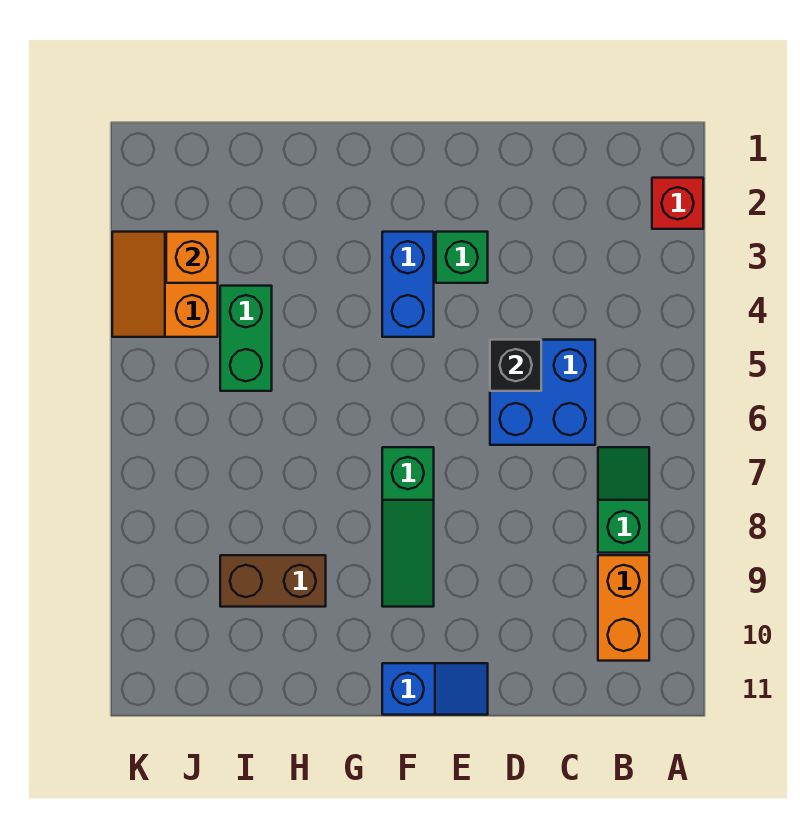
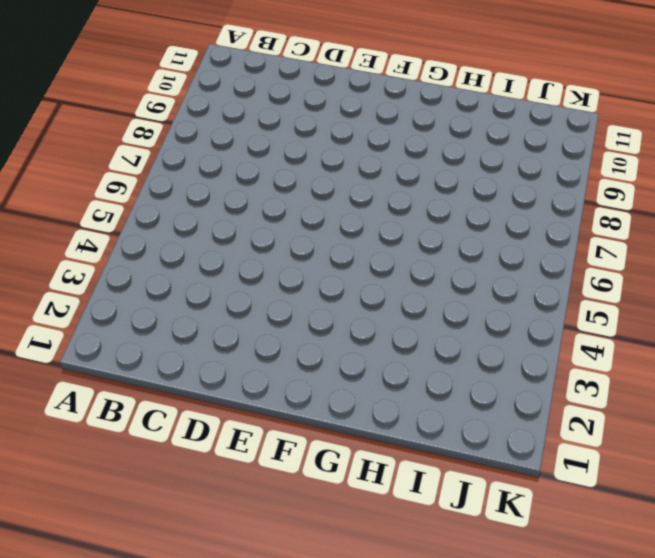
none -> red 1x1 brick [652,178,703,229]
none -> green 1x2 slope [598,447,649,553]
none -> orange 1x2 brick [598,555,649,661]

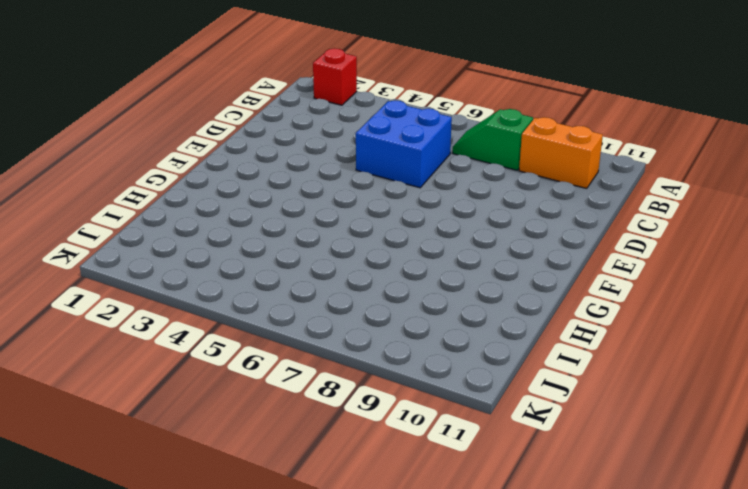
none -> green 1x1 brick [436,232,488,283]
none -> blue 1x2 slope [382,663,488,715]
none -> blue 1x2 brick [382,232,434,337]

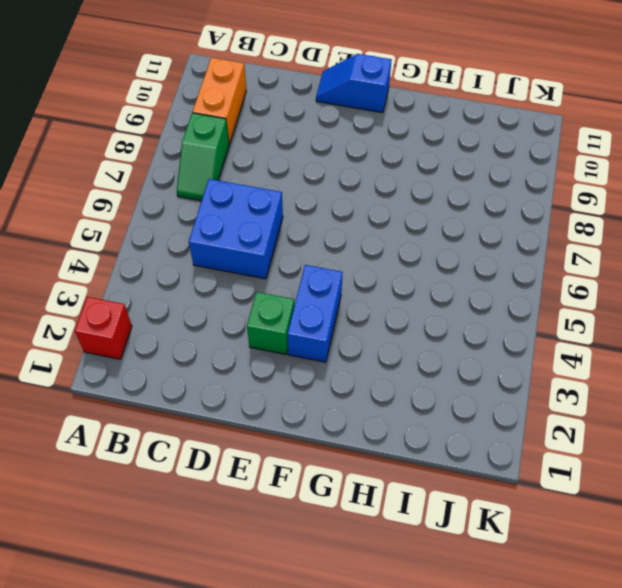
none -> green 1x3 slope [382,447,434,607]
none -> brown 1x2 brick [220,555,326,607]
none -> green 1x2 brick [220,286,272,391]

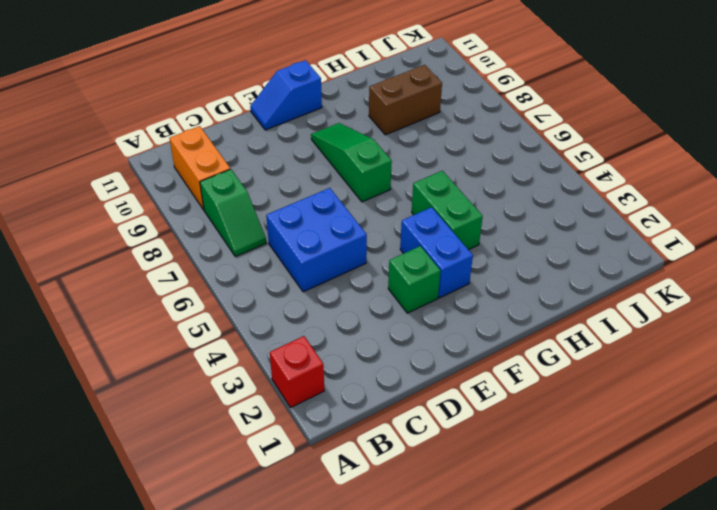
green 1x2 brick [412,171,483,250] -> green 1x2 brick moved to [220,286,272,391]
none -> orange 2x2 slope [112,232,218,337]
none -> black 1x1 brick [490,340,541,391]
none -> orange 1x1 brick [166,232,218,283]

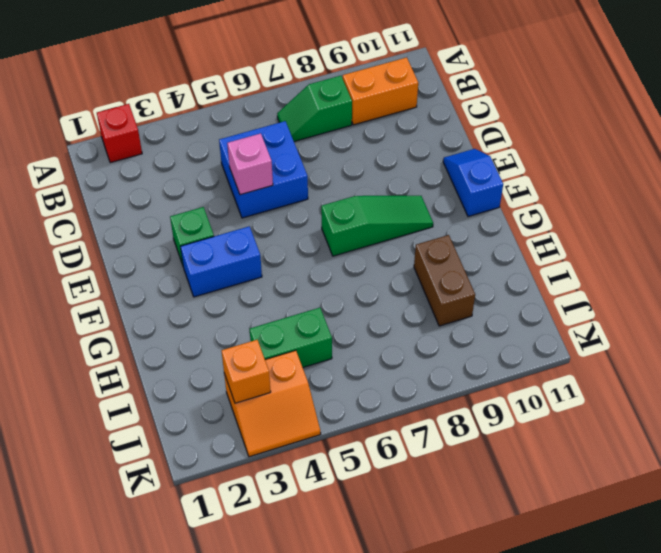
pink 1x1 brick [227,133,273,195] -> black 1x1 brick [490,340,541,391]

